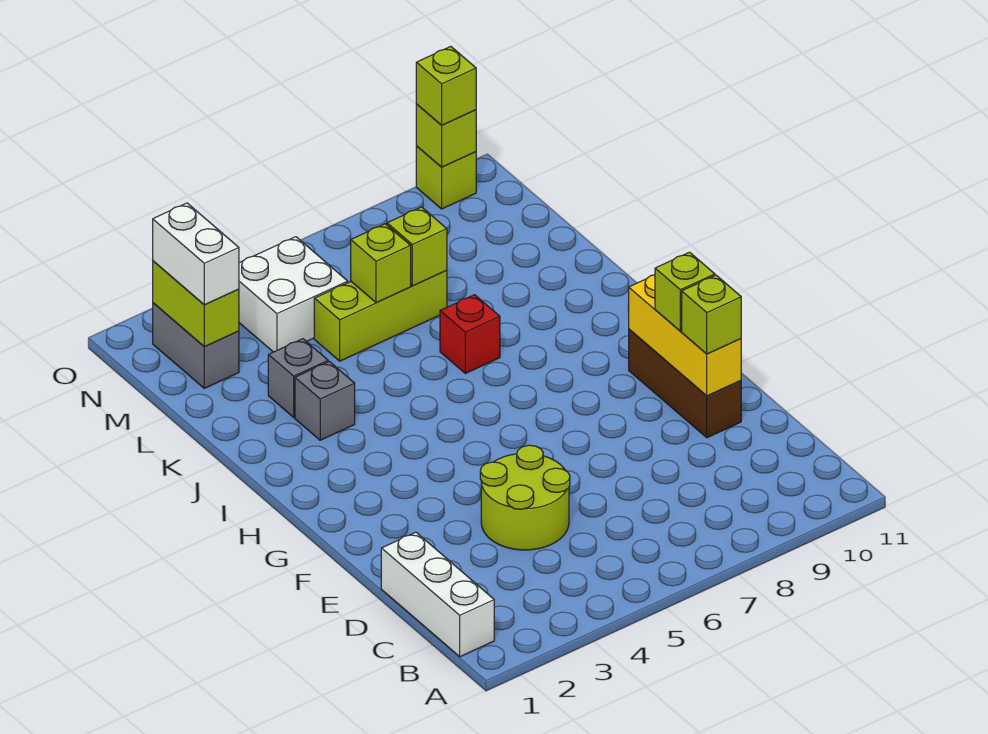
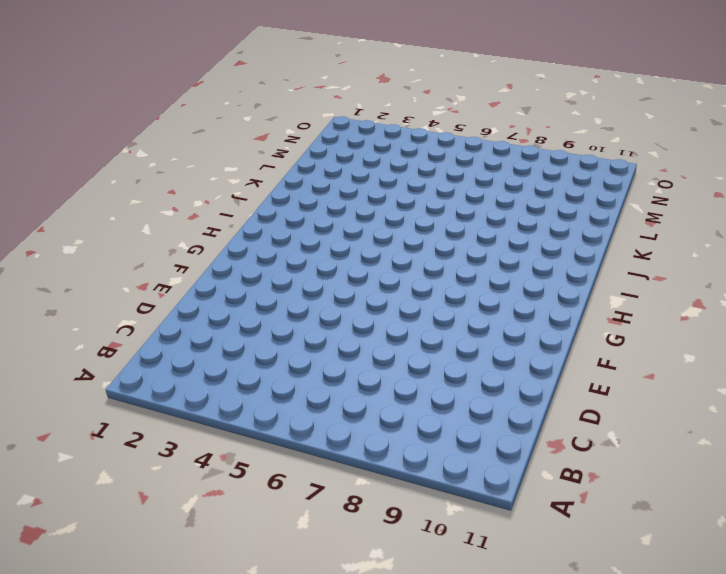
none -> white 1x3 brick [381,532,494,657]
none -> lime 2x2 round brick [480,445,570,550]
none -> brown 1x3 brick [629,329,741,438]

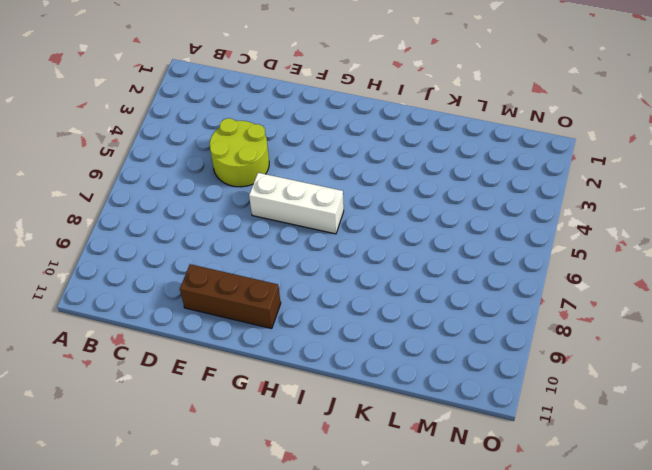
white 1x3 brick [249,173,344,234] -> white 1x3 brick moved to [381,532,494,657]
none -> grey 1x1 brick [295,362,355,440]
none -> red 1x1 brick [440,295,500,373]
none -> grey 1x1 brick [268,339,328,417]

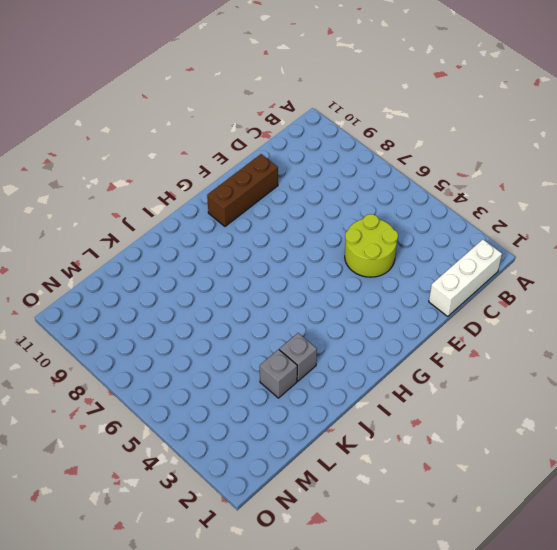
none -> red 1x1 brick [440,295,500,373]
none -> lime 1x3 brick [314,270,447,361]
none -> grey 1x2 brick [153,303,239,388]

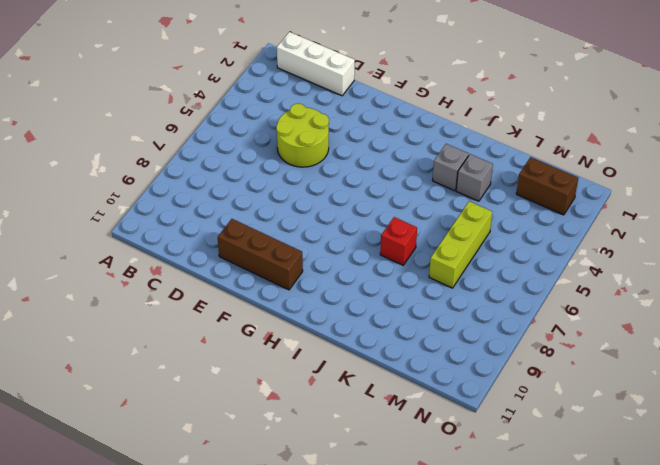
brown 1x2 brick [516,157,578,215] -> grey 1x2 brick [153,303,239,388]
none -> white 2x2 brick [239,237,348,352]
none -> lime 1x1 brick [416,146,476,209]
none -> yellow 1x3 brick [629,275,741,396]

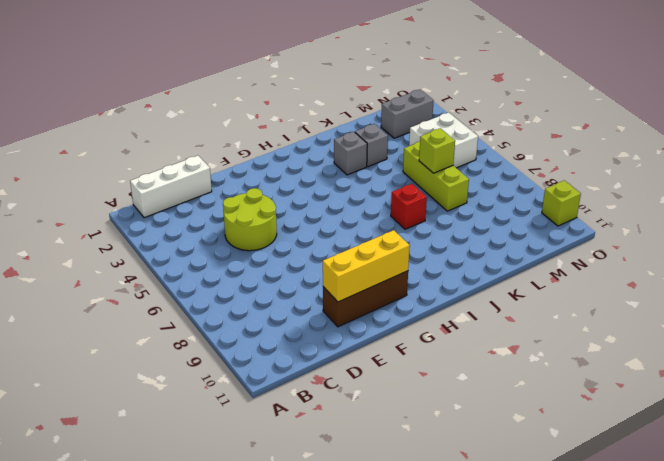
none -> lime 1x1 brick [387,207,447,286]
none -> lime 1x2 brick [153,261,239,347]
none -> lime 1x1 brick [416,104,476,167]

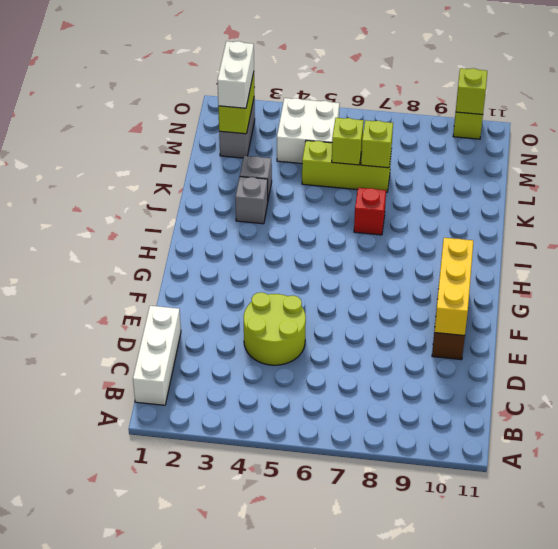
none -> lime 1x1 brick [682,275,741,354]
none -> lime 1x1 brick [655,252,715,331]
none -> lime 1x1 brick [416,46,476,125]

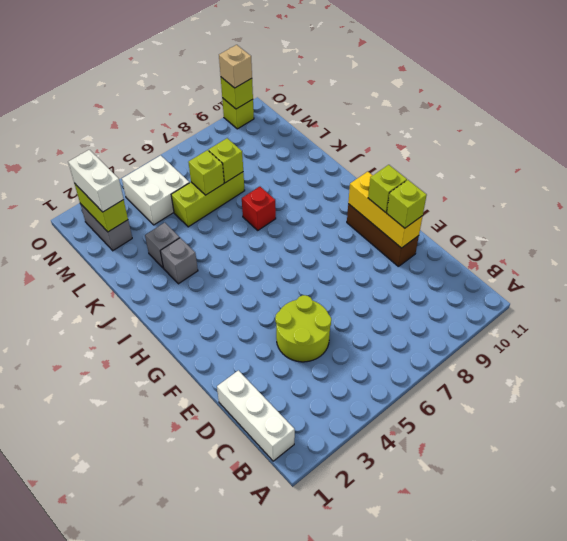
tan 1x1 brick [219,45,252,88] -> lime 1x1 brick [416,46,476,125]

